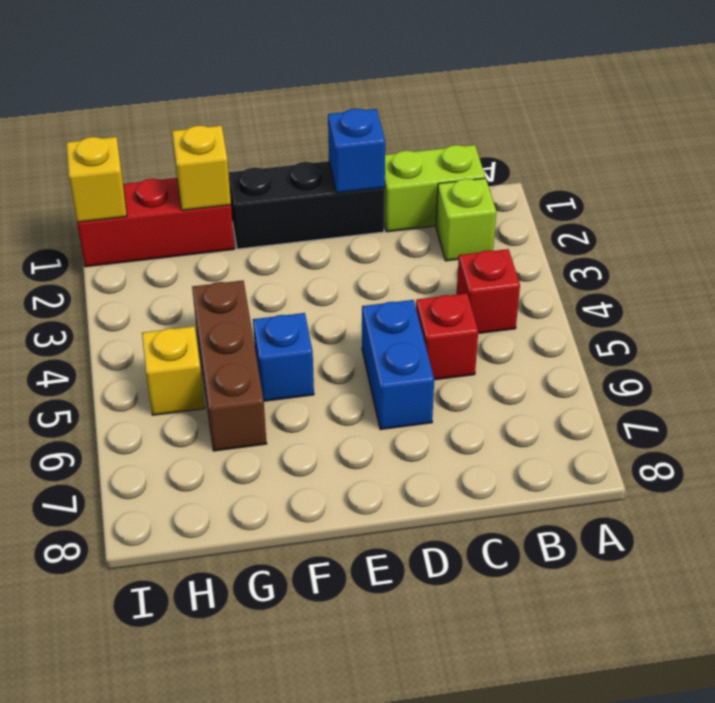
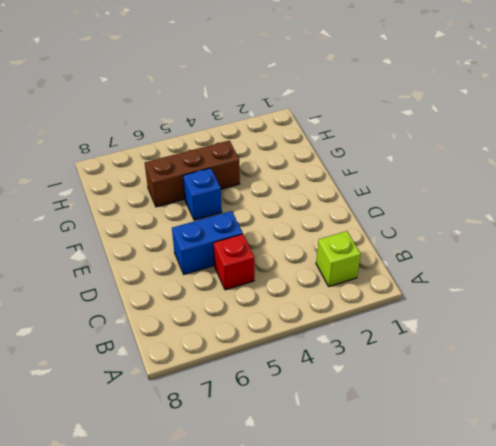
none -> lime 1x2 brick [384,145,485,232]
none -> red 1x1 brick [456,249,520,333]
none -> black 1x3 brick [229,161,385,249]

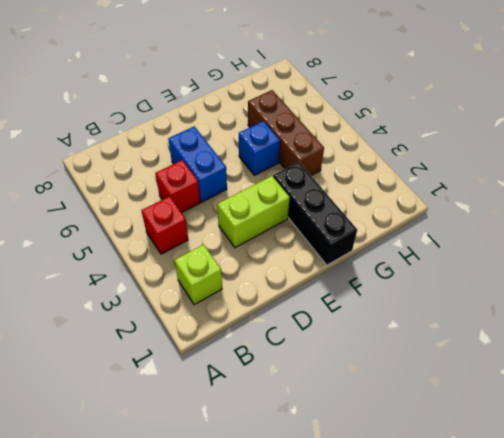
lime 1x2 brick [217,176,290,247] -> lime 1x2 brick moved to [384,145,485,232]
black 1x3 brick [273,162,357,265] -> black 1x3 brick turned to [229,161,385,249]
none -> red 1x3 brick [77,178,235,267]
none -> yellow 1x1 brick [142,326,205,415]
none -> blue 1x1 brick [328,109,385,193]

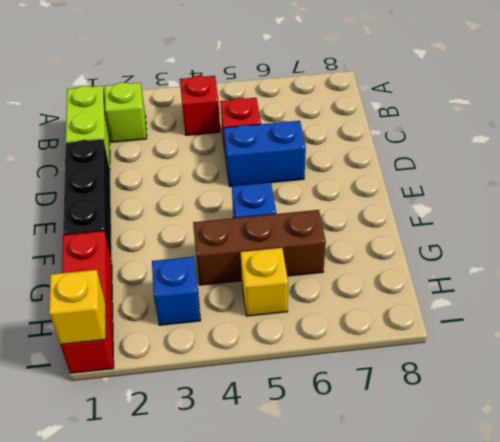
blue 1x1 brick [152,257,201,325] -> blue 1x1 brick moved to [328,109,385,193]
none -> yellow 1x1 brick [172,125,231,210]

